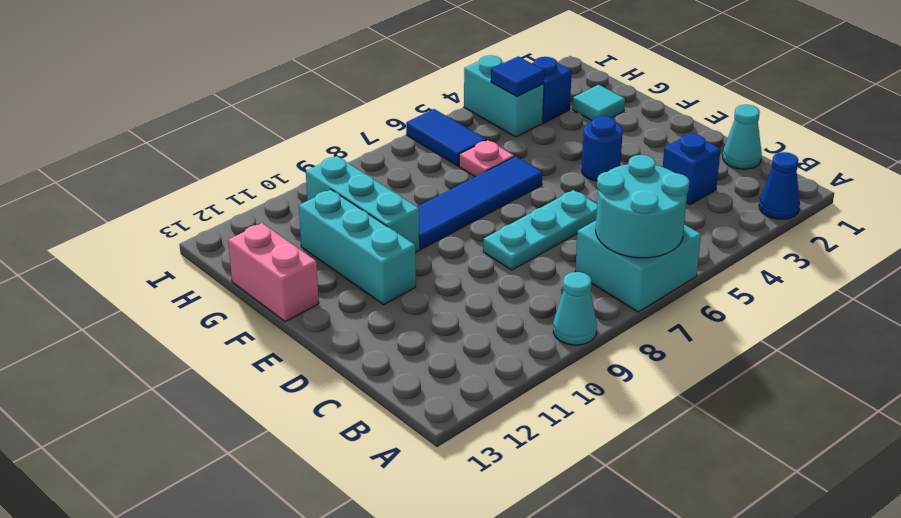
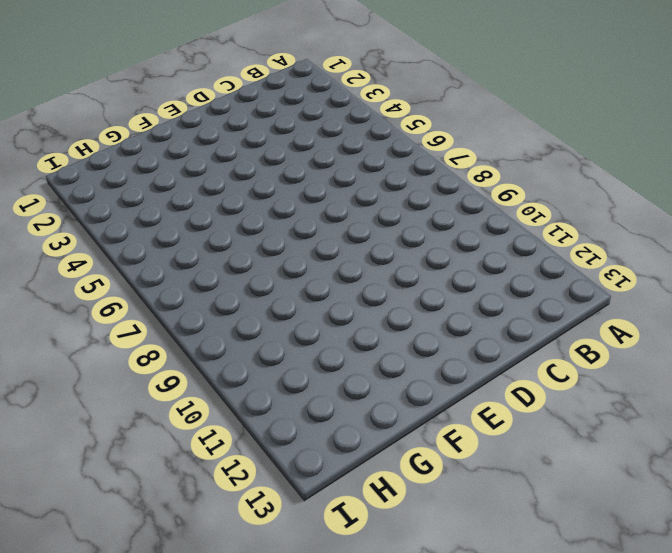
none -> blue 1x1 cone [759,152,800,219]
none -> cyan 2x2 brick [575,221,701,312]
none -> cyan 1x1 cone [553,272,597,345]

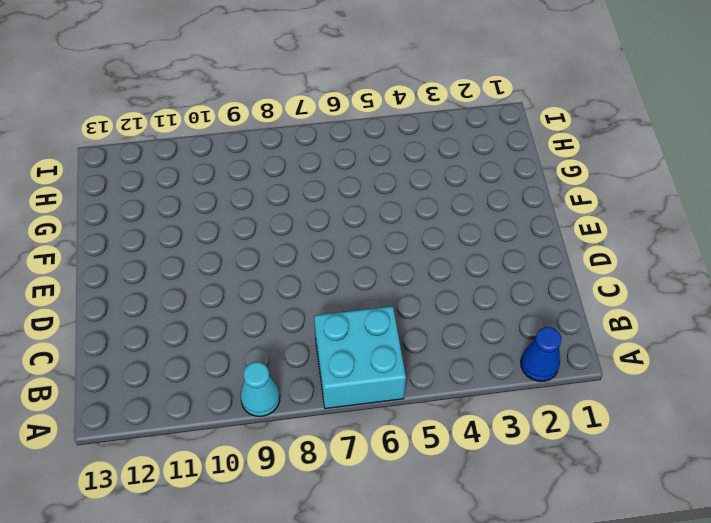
none -> cyan 1x1 cone [723,105,762,169]
none -> blue 1x1 brick [663,133,721,204]
none -> cyan 1x3 plate [483,190,597,270]

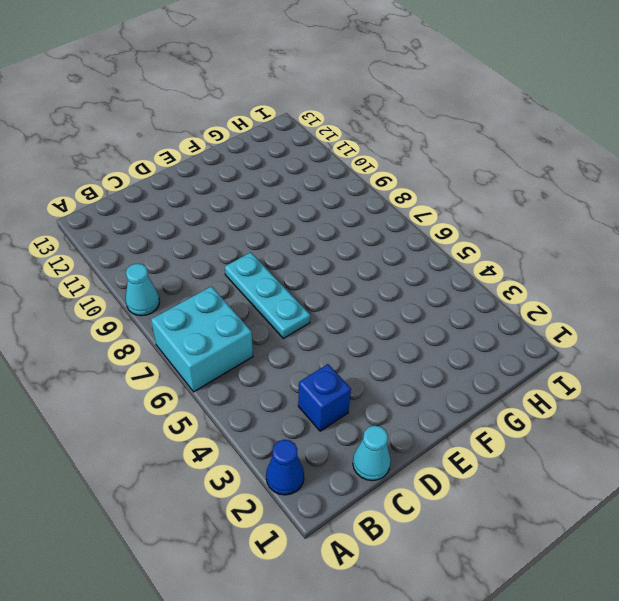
none -> blue 1x1 round brick [582,116,623,181]
none -> cyan 1x3 brick [299,190,416,304]
none -> blue 1x4 tile [417,156,543,249]

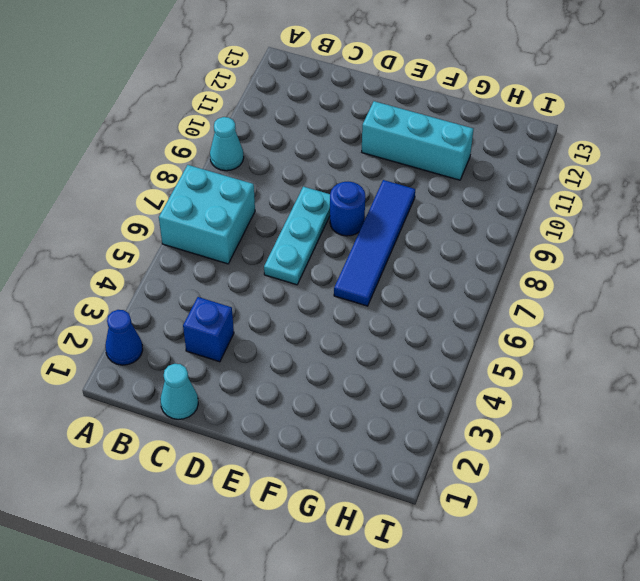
blue 1x1 round brick [330,182,365,236] -> blue 1x1 round brick moved to [582,116,623,181]
none -> cyan 1x3 brick [306,156,420,253]
none -> pink 1x2 brick [228,223,319,322]
none -> cyan 1x1 tile [572,85,625,120]

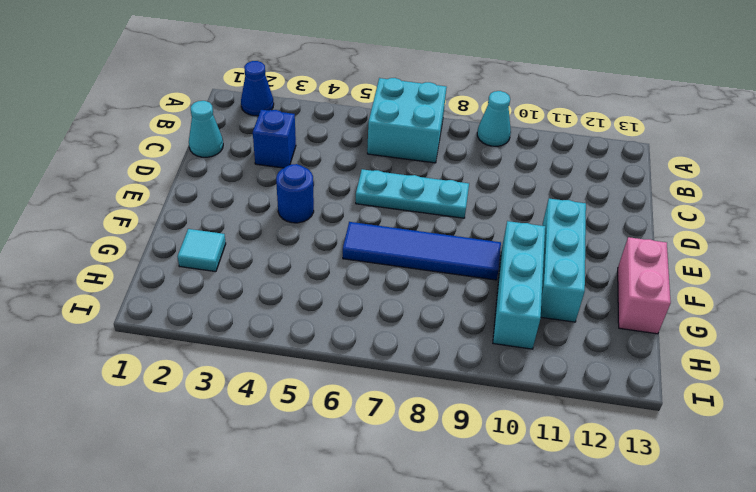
none -> pink 1x1 plate [459,140,514,177]
none -> blue 1x1 brick [532,57,572,123]
none -> cyan 1x2 brick [464,55,544,137]

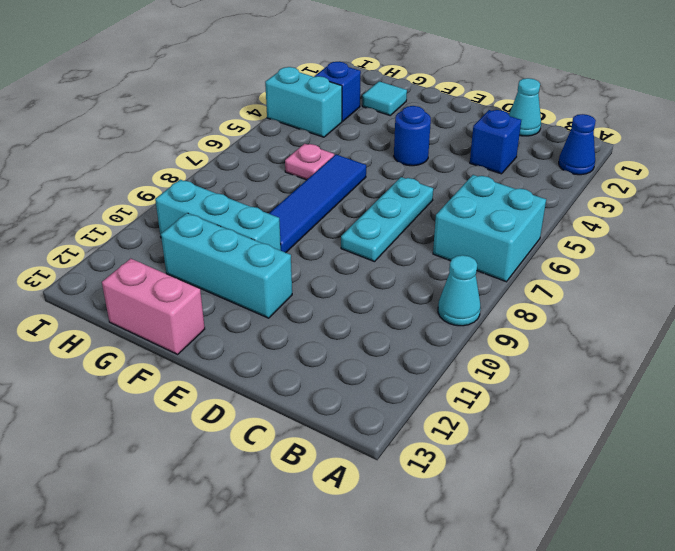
none -> blue 1x2 tile [406,109,486,166]
none -> cyan 2x2 round brick [596,155,689,258]
none -> blue 1x1 tile [491,56,545,97]

